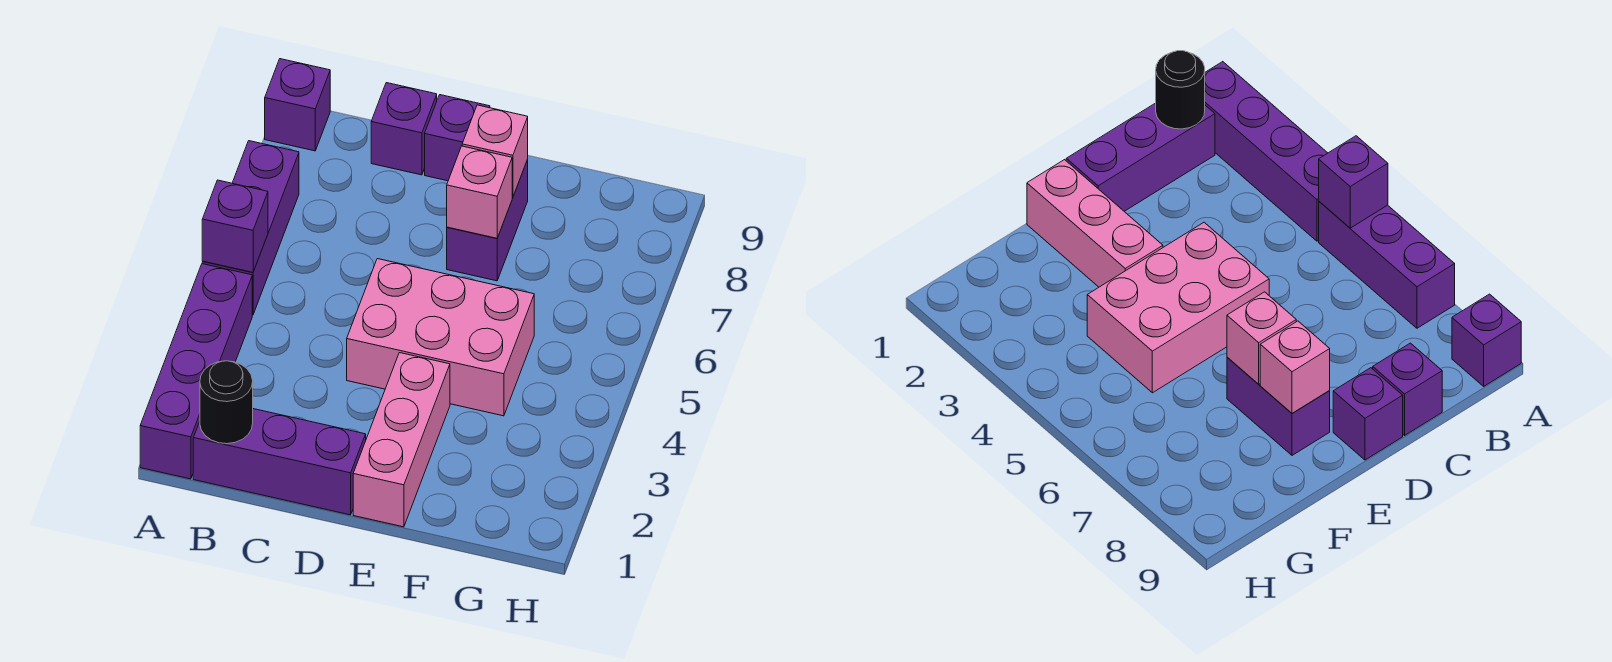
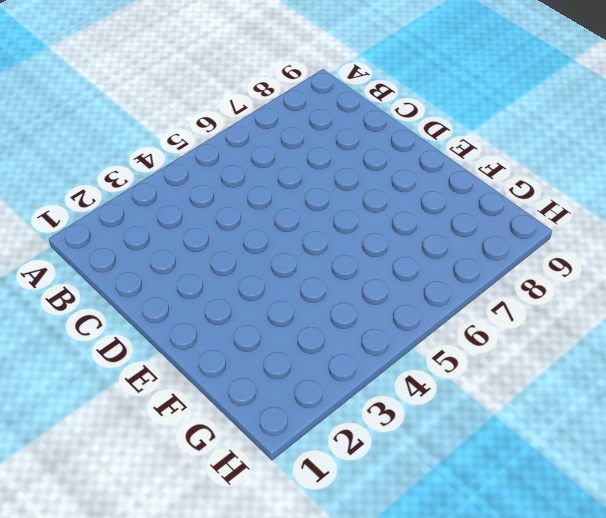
none -> purple 1x4 brick [140,264,252,479]
none -> purple 1x3 brick [202,141,299,315]
none -> purple 1x1 brick [265,59,330,151]

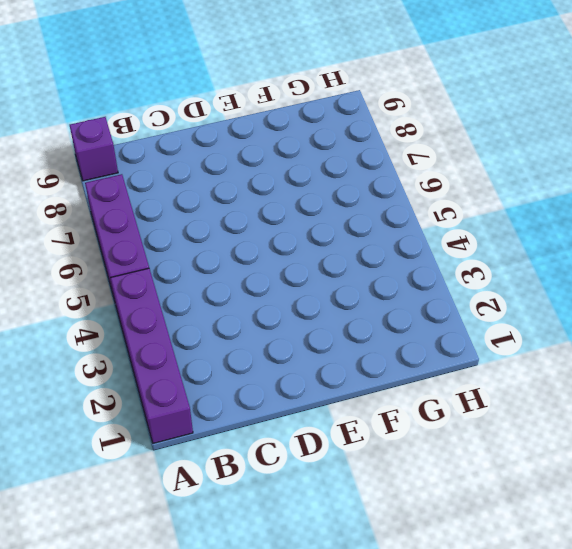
none -> purple 1x3 brick [193,409,366,515]
none -> purple 1x1 brick [371,83,437,175]
none -> pink 2x3 brick [347,259,534,416]

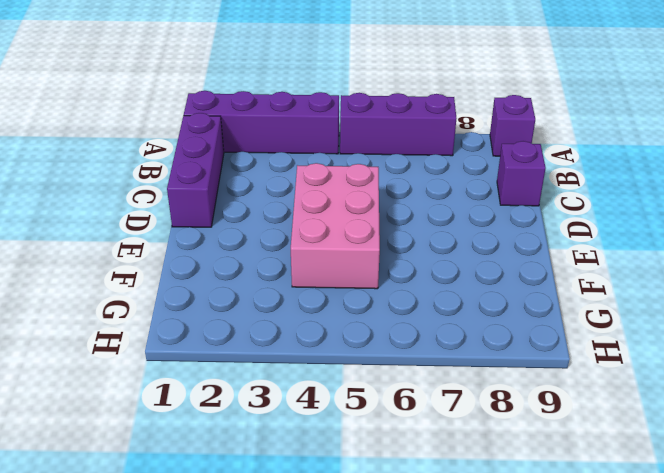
none -> purple 1x1 brick [425,95,490,181]
none -> pink 1x3 brick [353,353,450,527]
none -> purple 1x2 brick [447,160,528,281]

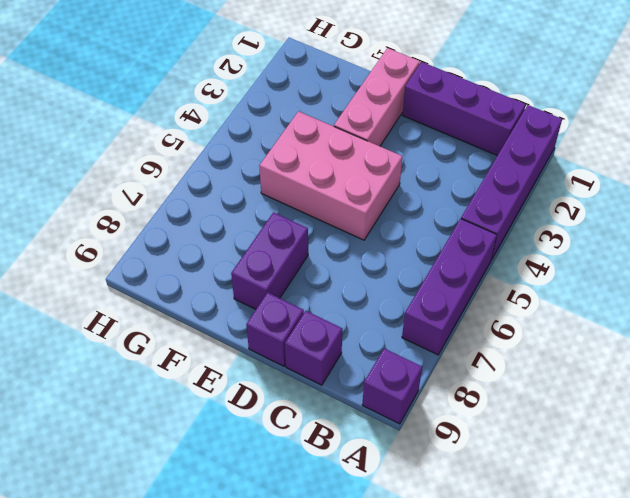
none -> purple 1x1 brick [202,180,268,272]
none -> black 1x1 round brick [200,361,253,444]
none -> pink 1x1 brick [447,146,512,238]

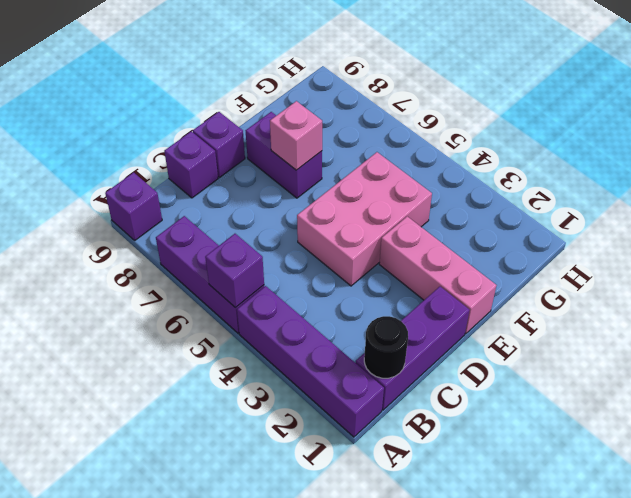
none -> pink 1x1 brick [462,105,528,197]

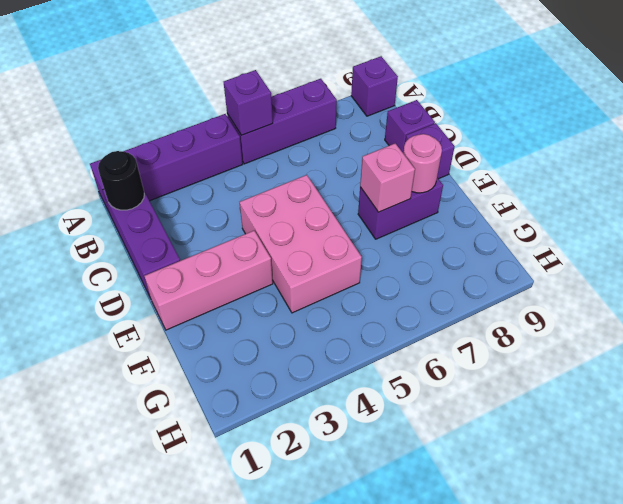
pink 1x1 round brick [403,134,442,193] -> pink 1x1 brick [462,105,528,197]

